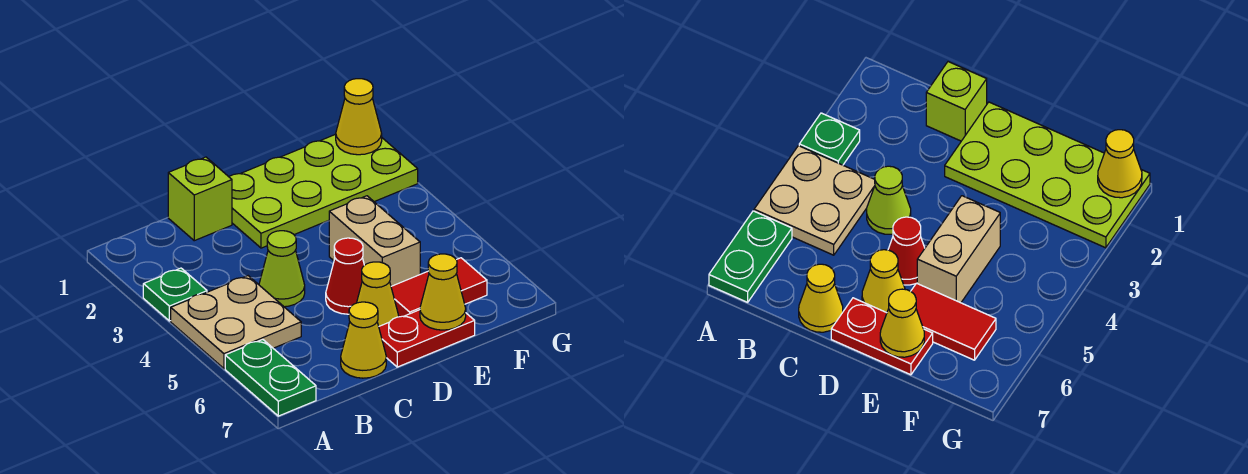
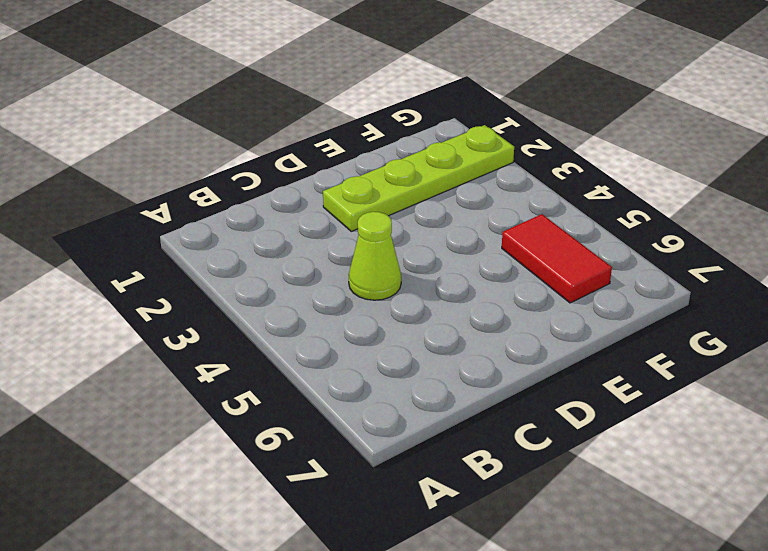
lime 1x4 plate [323,125,514,231] -> lime 2x4 plate [229,134,418,248]
red 1x2 tile [502,214,612,303] -> red 1x2 tile turned to [391,258,487,317]
none -> green 1x1 plate [143,268,207,321]
none -> tan 2x2 plate [171,276,301,368]
none -> green 1x2 plate [225,340,316,416]

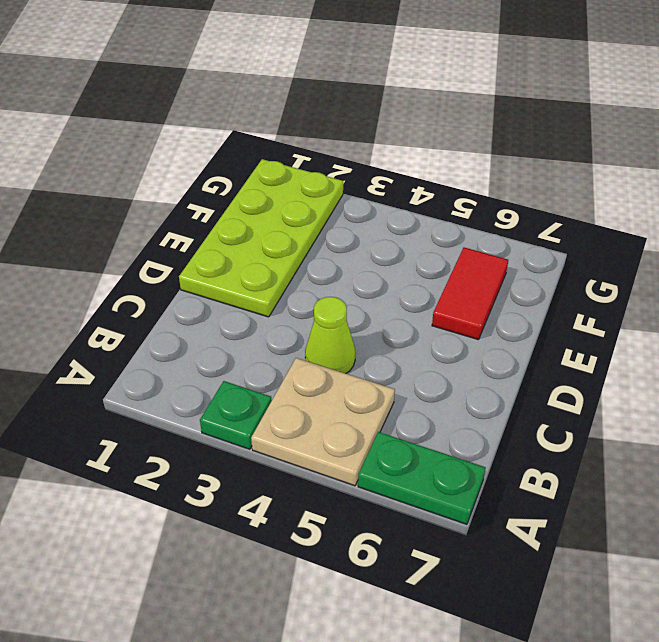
none -> lime 1x1 brick [168,157,232,241]
none -> yellow 1x1 cone [341,302,386,378]
none -> red 1x1 cone [326,238,364,314]

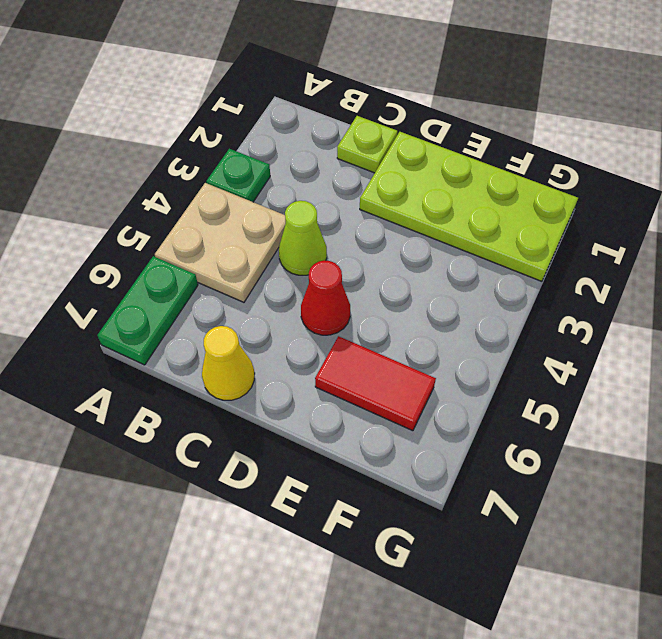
lime 1x1 plate [337,116,397,173] -> lime 1x1 brick [168,157,232,241]
none -> yellow 1x1 cone [357,262,399,326]
none -> red 1x2 plate [379,310,475,367]
none -> tan 1x2 brick [329,196,420,286]

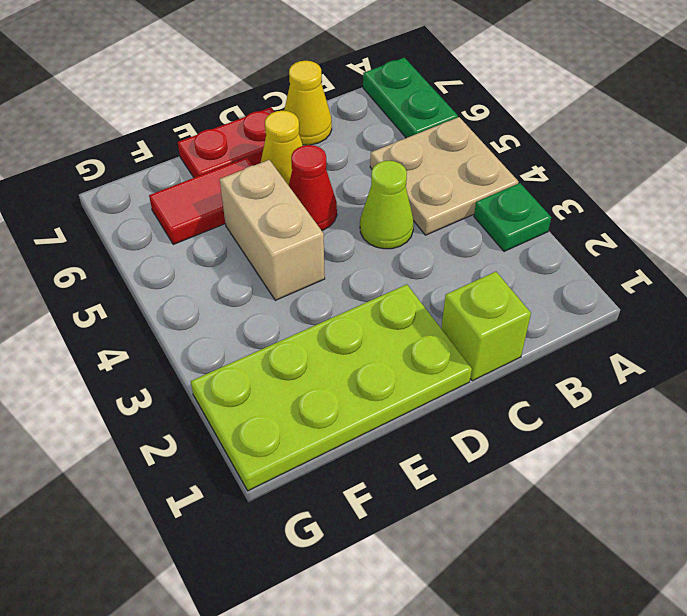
none -> yellow 1x1 cone [420,254,466,330]
none -> yellow 1x1 cone [336,79,382,155]

